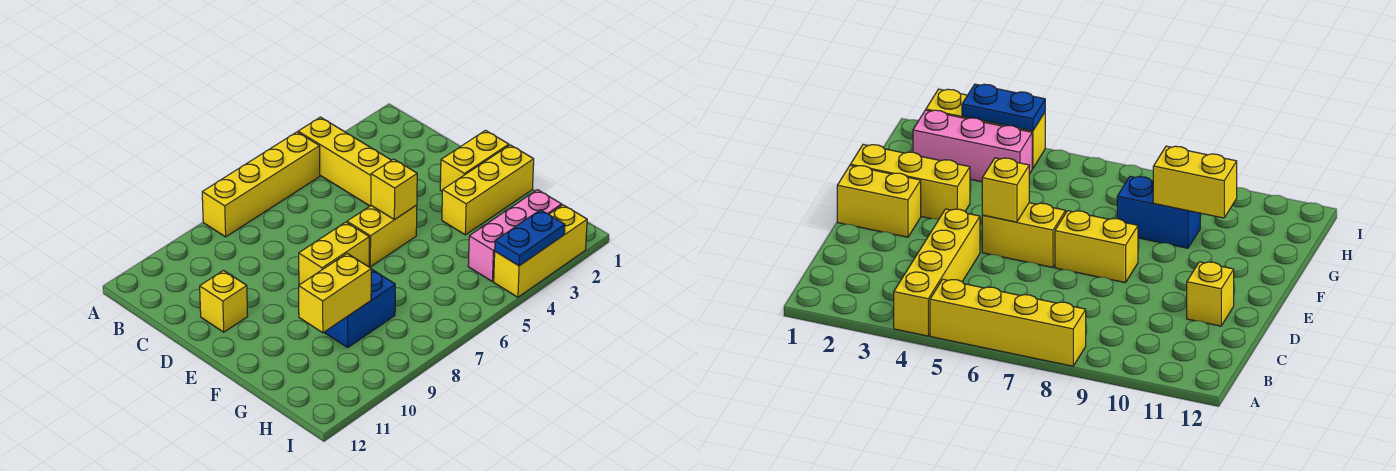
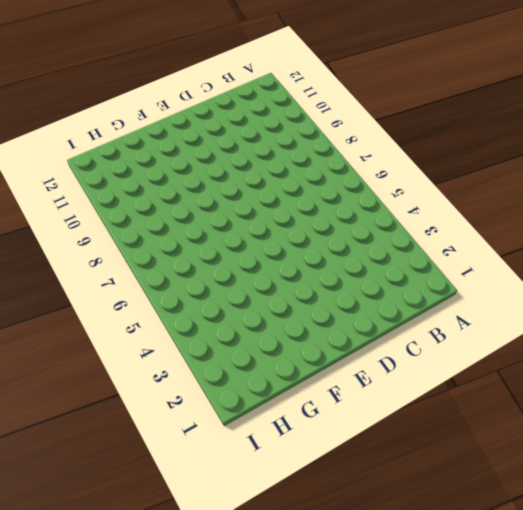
none -> yellow 1x4 brick [298,117,391,206]
none -> yellow 1x4 brick [202,132,320,237]
none -> yellow 1x1 brick [200,271,248,332]

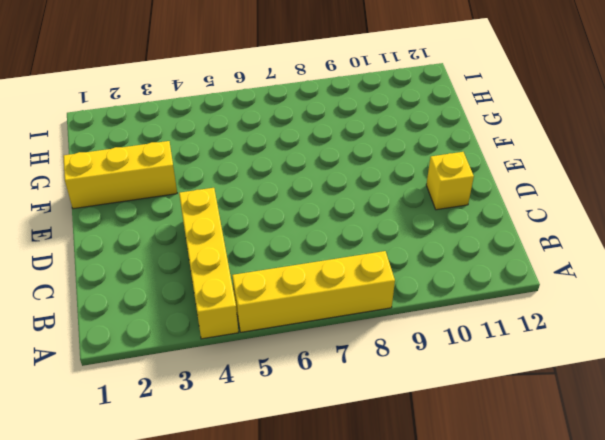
none -> yellow 1x2 brick [440,130,509,191]
none -> yellow 1x2 brick [347,205,417,267]
none -> yellow 1x2 brick [299,222,369,284]

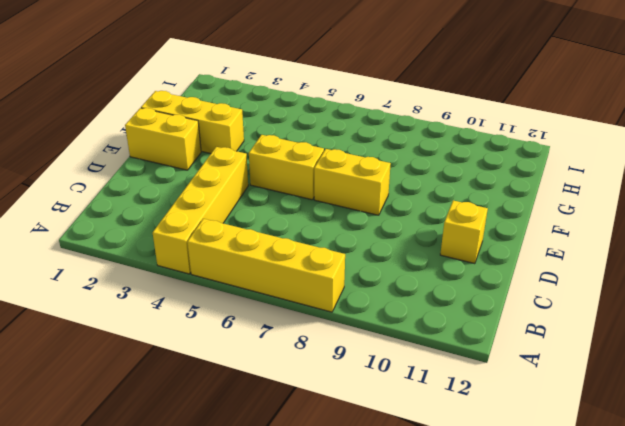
none -> blue 1x2 brick [324,269,395,347]
none -> pink 1x3 brick [468,190,562,281]
none -> yellow 1x3 brick [494,205,587,297]

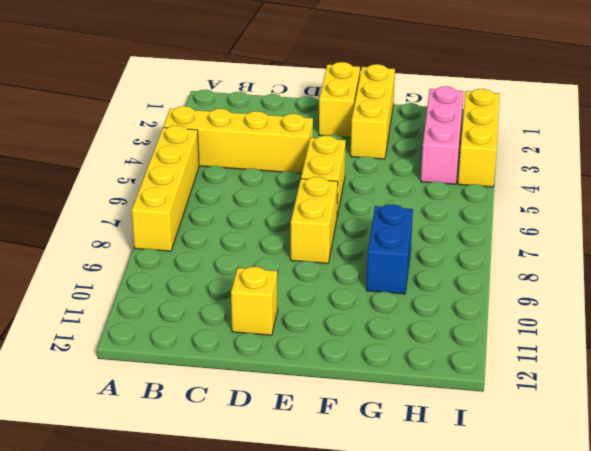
none -> yellow 1x1 brick [371,159,417,220]
none -> yellow 1x2 brick [299,254,371,333]
none -> blue 1x2 plate [495,210,565,266]

